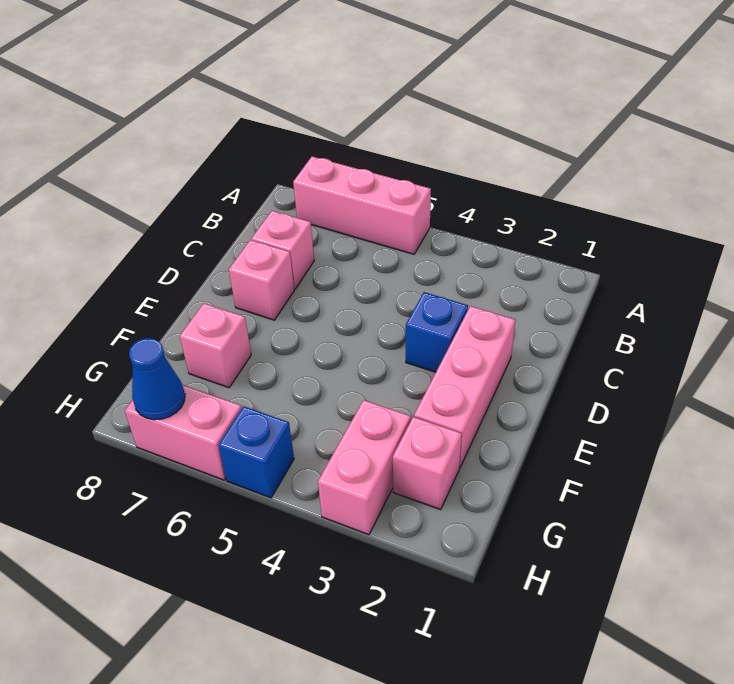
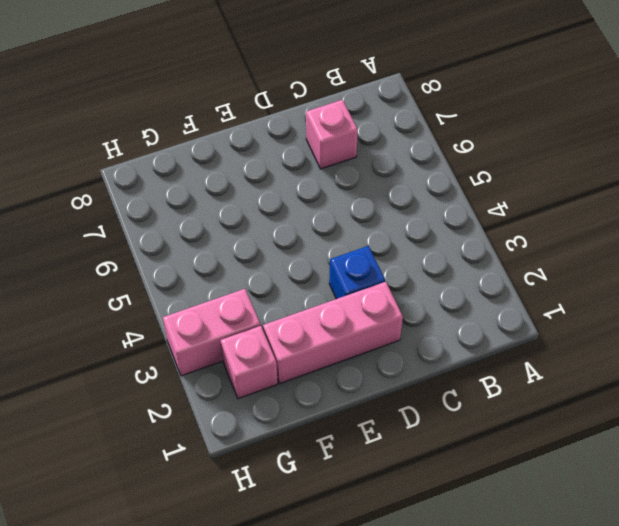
none -> pink 1x3 brick [293,157,431,254]
none -> pink 1x1 brick [229,240,294,320]

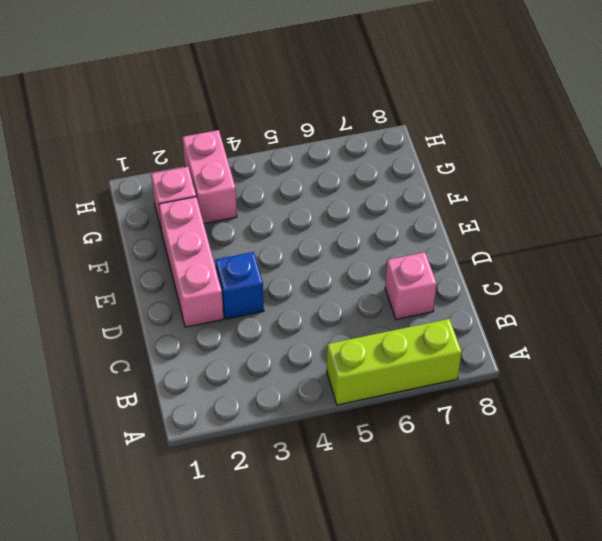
lime 1x3 brick [327,319,462,405] -> pink 1x3 brick [293,157,431,254]
none -> pink 1x1 brick [229,240,294,320]
none -> pink 1x1 brick [180,303,251,388]

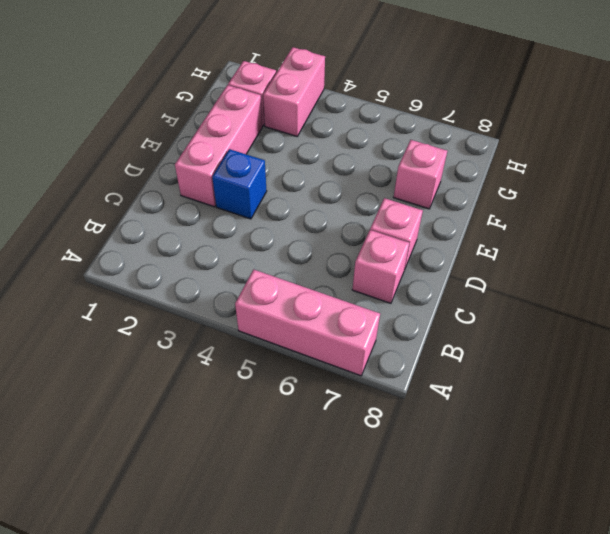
none -> blue 1x1 brick [218,406,294,498]
none -> pink 1x2 brick [125,385,242,480]

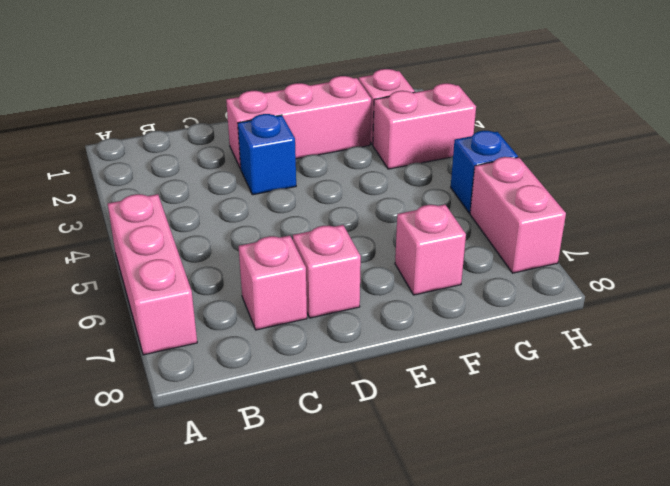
none -> blue 1x1 cone [129,338,185,420]

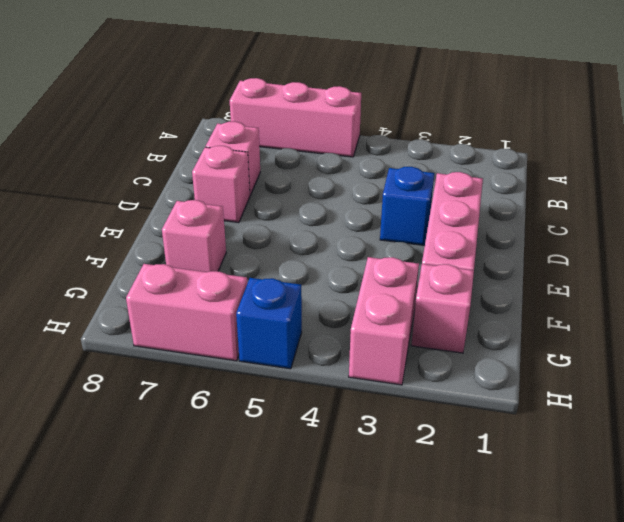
none -> blue 1x1 cone [129,338,185,420]

